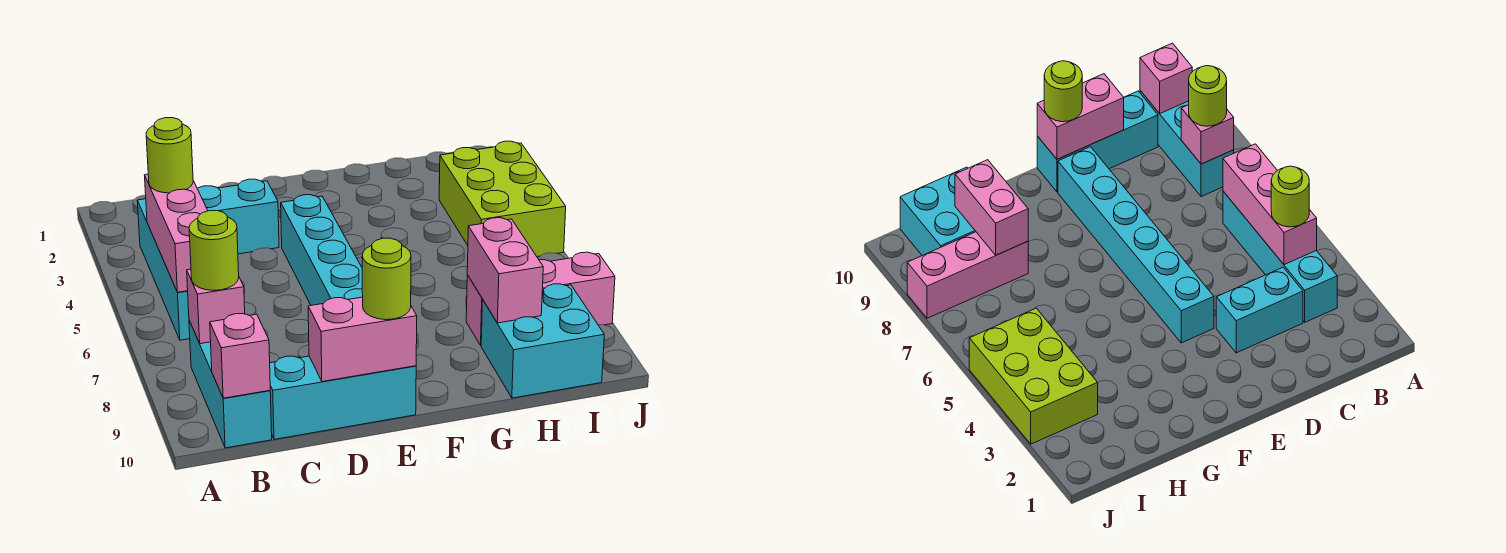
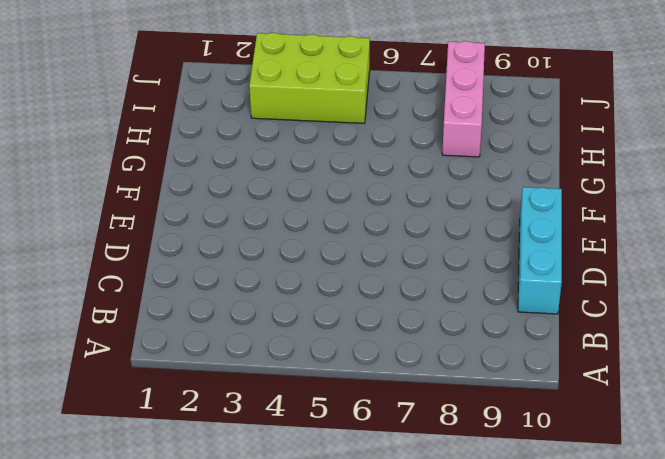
none -> cyan 1x4 brick [137,199,190,340]
none -> cyan 1x3 brick [189,321,272,448]
none -> cyan 1x2 brick [197,179,279,254]

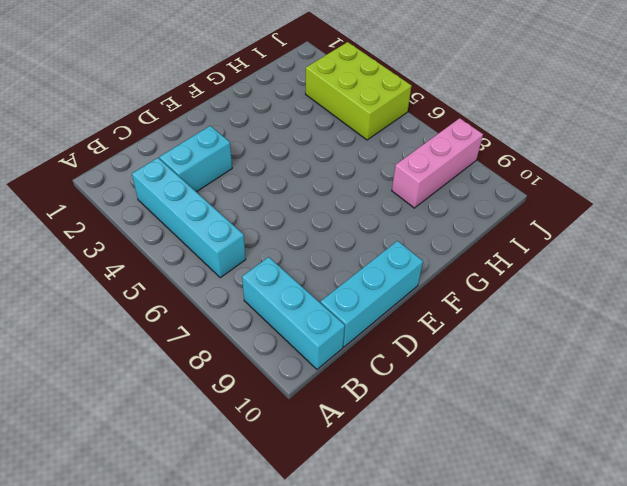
none -> cyan 1x6 brick [281,195,363,305]
none -> cyan 2x2 brick [481,284,604,398]
none -> pink 1x3 brick [145,174,208,292]

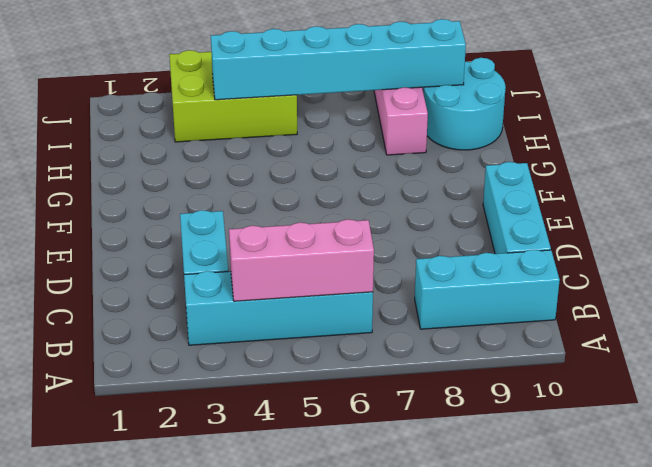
cyan 2x2 round brick [423,58,506,150] -> cyan 2x2 brick [481,284,604,398]
cyan 1x6 brick [211,19,466,100] -> cyan 1x6 brick moved to [281,195,363,305]
none -> pink 1x1 brick [187,269,245,344]
none -> pink 1x1 brick [210,314,270,398]
none -> pink 1x2 brick [308,297,417,382]

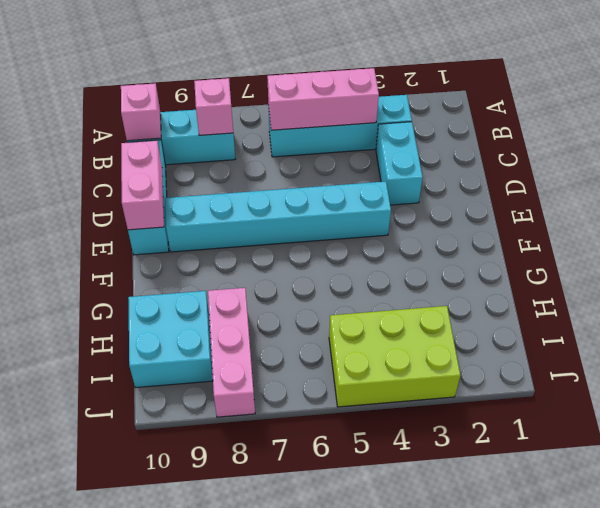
none -> pink 1x2 brick [467,218,543,323]
none -> lime 1x1 round brick [146,118,193,193]
none -> lime 1x1 round brick [189,211,239,290]

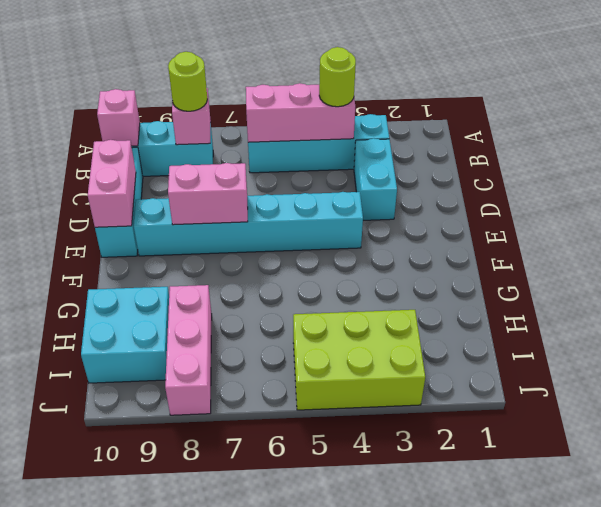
pink 1x2 brick [168,163,248,225] -> pink 1x2 brick moved to [467,218,543,323]
none -> lime 1x1 round brick [362,238,411,320]

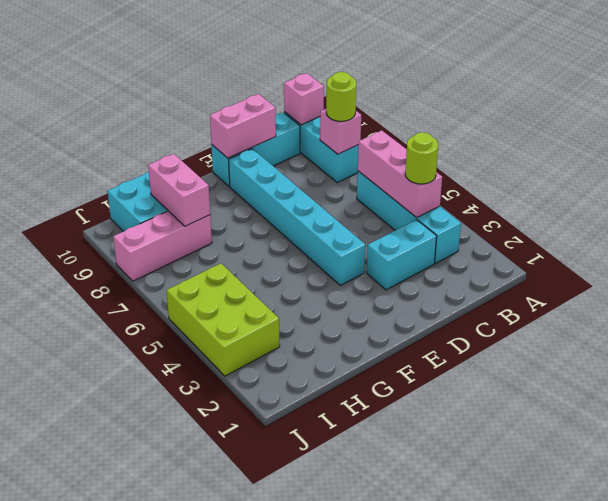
none -> lime 1x1 round brick [362,238,411,320]

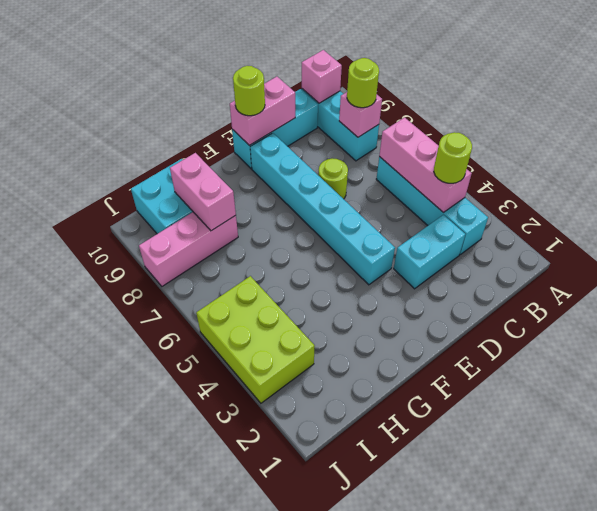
lime 1x1 round brick [318,158,348,199] -> none

